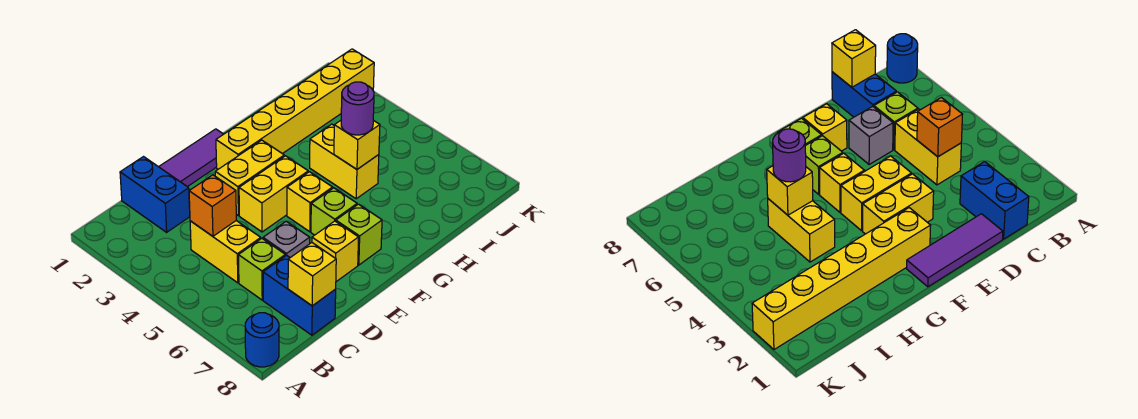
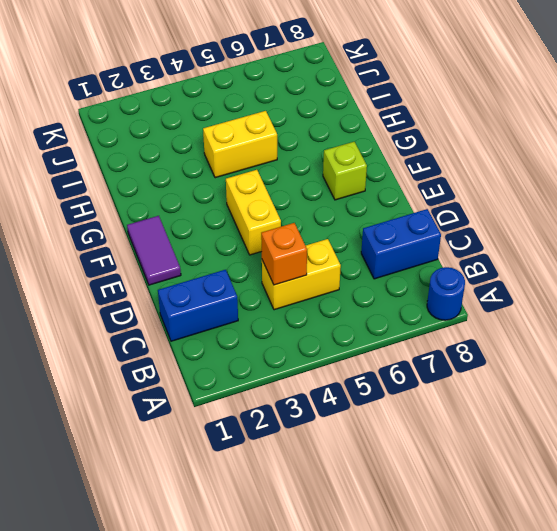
purple 1x2 tile [127,216,181,285] -> purple 1x3 tile [159,129,223,187]
none -> lime 1x1 brick [239,238,285,300]
none -> grey 1x1 brick [263,221,310,258]
none -> yellow 1x2 brick [215,140,284,215]

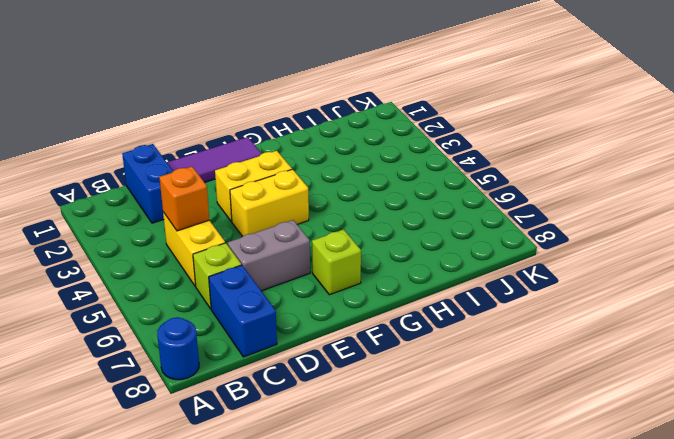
grey 1x2 brick [228,220,310,291] -> grey 1x1 brick [263,221,310,258]
none -> yellow 1x1 brick [312,221,359,282]
none -> yellow 1x6 brick [216,49,374,169]
none -> yellow 1x1 brick [287,172,333,232]

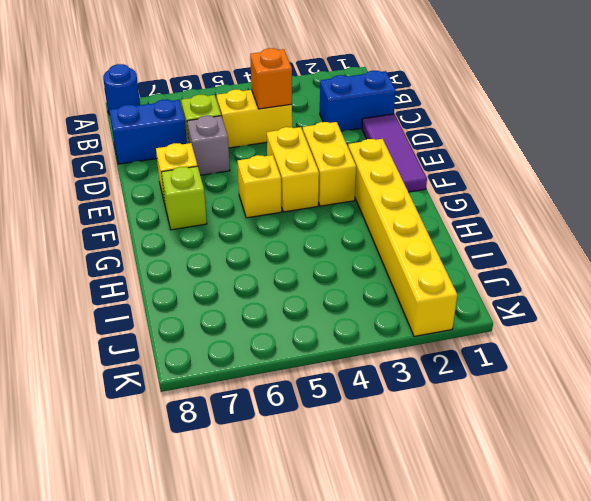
none -> lime 1x1 brick [311,188,357,235]
none -> yellow 1x2 brick [310,124,379,199]
none -> yellow 1x1 brick [288,243,336,306]

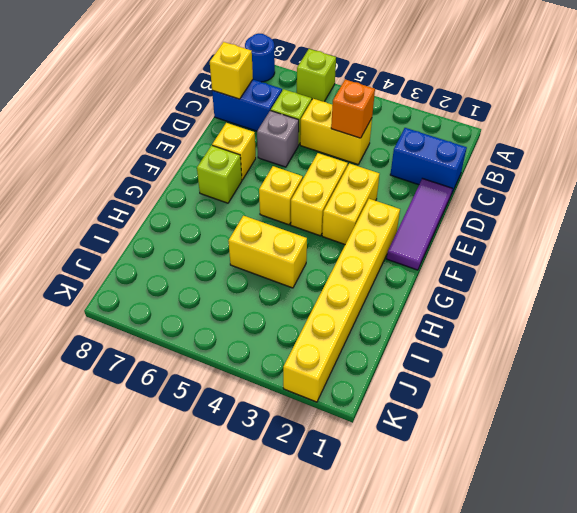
lime 1x1 brick [297,49,336,102] -> lime 1x1 brick moved to [311,188,357,235]
none -> yellow 1x1 brick [334,120,380,169]
none -> purple 1x1 round brick [341,82,374,135]

